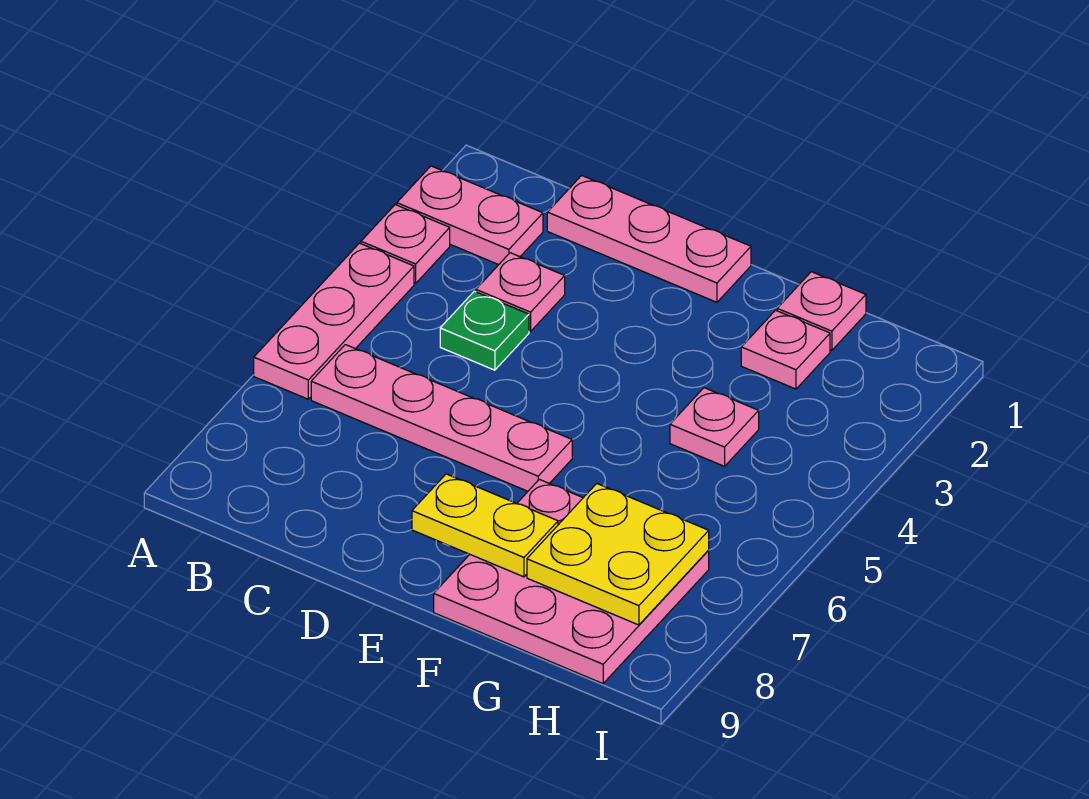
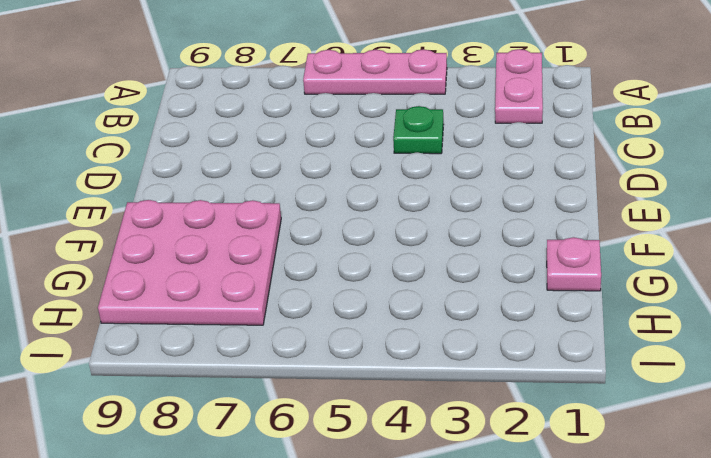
none -> pink 1x1 plate [361,205,450,283]
none -> pink 1x4 plate [311,345,572,491]
none -> pink 1x3 plate [547,175,751,302]

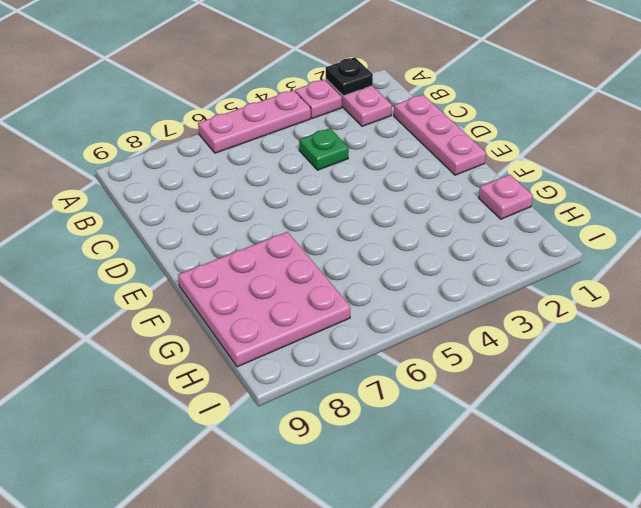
black 1x1 plate [326,57,373,96] -> none
none -> pink 1x4 plate [311,345,572,491]
none -> pink 1x1 plate [476,253,565,332]
none -> pink 1x1 plate [741,310,830,389]

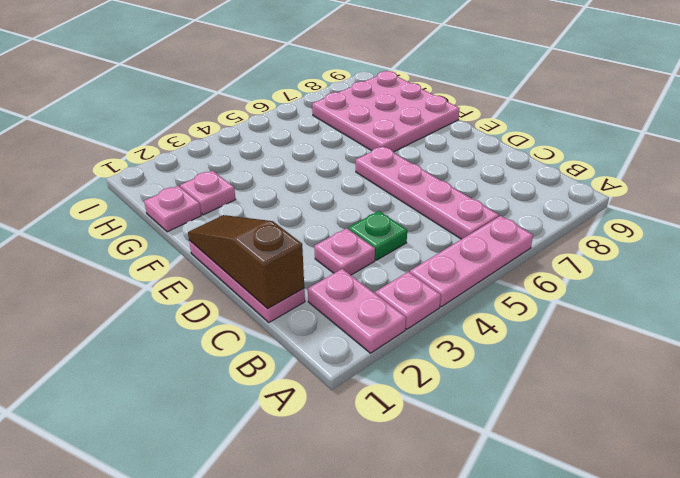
brown 1x3 slope [188,215,304,309] -> none
none -> pink 1x1 plate [670,388,759,466]
none -> yellow 1x2 plate [412,474,558,577]
none -> yellow 2x2 plate [527,484,709,625]

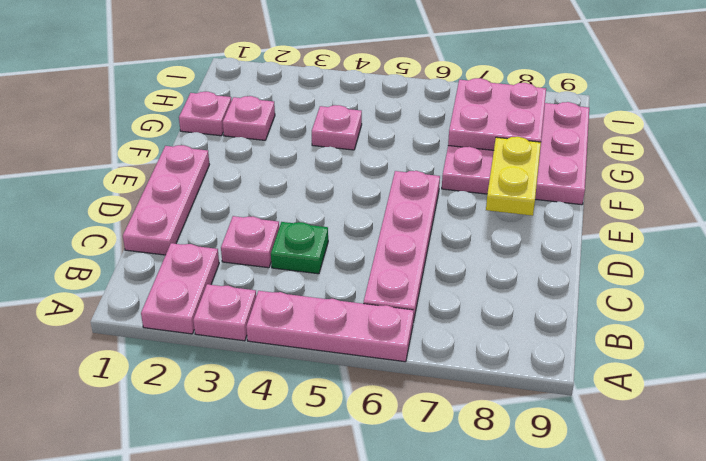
pink 2x2 plate [448,78,546,150] -> yellow 2x2 plate [527,484,709,625]

